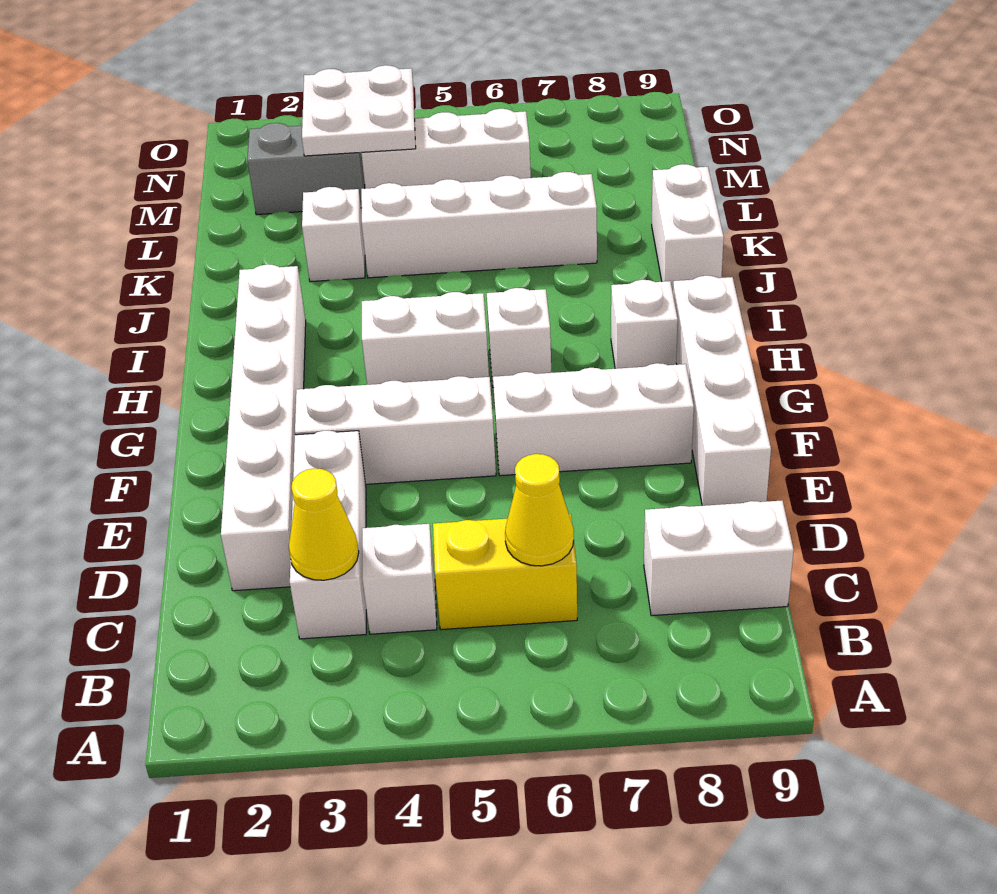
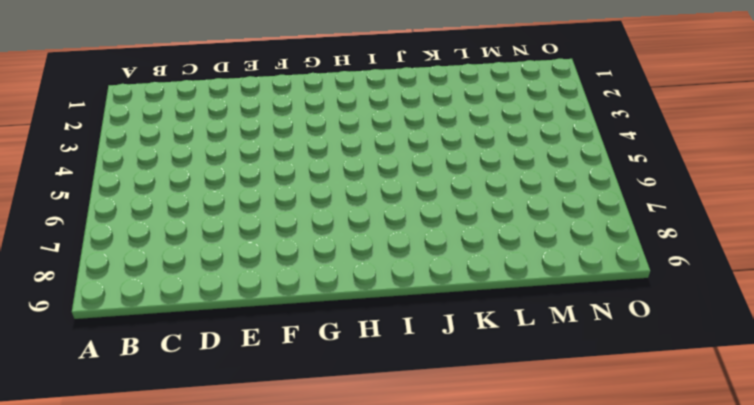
none -> white 1x3 brick [290,431,366,639]
none -> white 1x1 brick [362,524,437,634]
none -> yellow 1x2 brick [433,514,577,630]

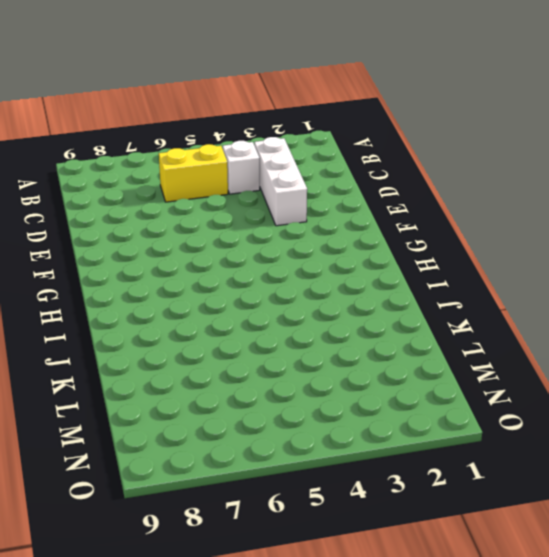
none -> white 1x2 brick [644,501,794,616]
none -> white 1x6 brick [221,264,306,591]
none -> white 1x4 brick [673,276,771,506]

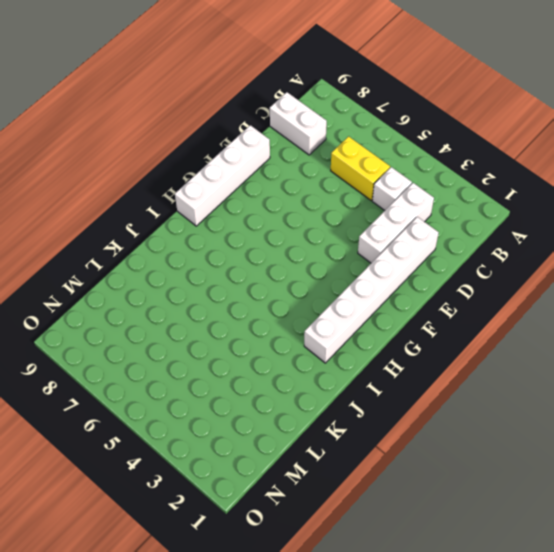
none -> white 1x3 brick [295,376,496,484]
none -> white 1x3 brick [493,363,694,476]
none -> white 1x2 brick [362,292,489,385]

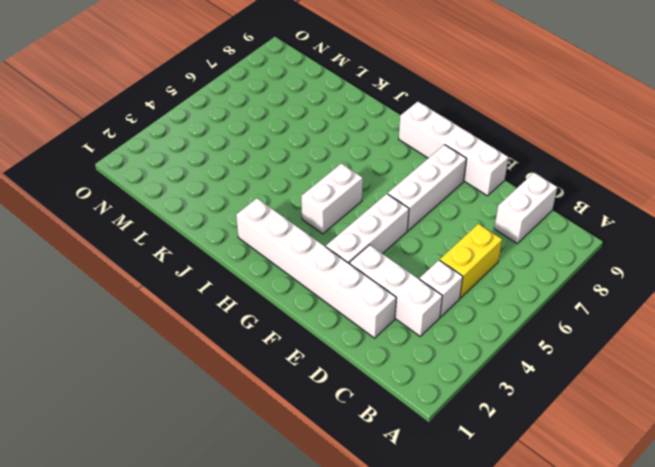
none -> white 1x1 brick [487,288,551,388]
none -> white 1x1 brick [611,280,678,369]
none -> white 1x2 brick [652,164,724,292]

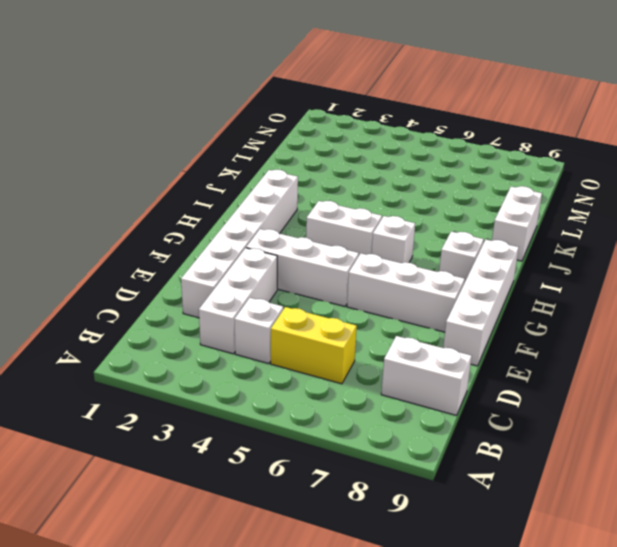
none -> white 1x1 brick [302,187,365,282]
none -> white 1x4 brick [361,172,597,278]
none -> grey 1x2 brick [247,123,365,215]

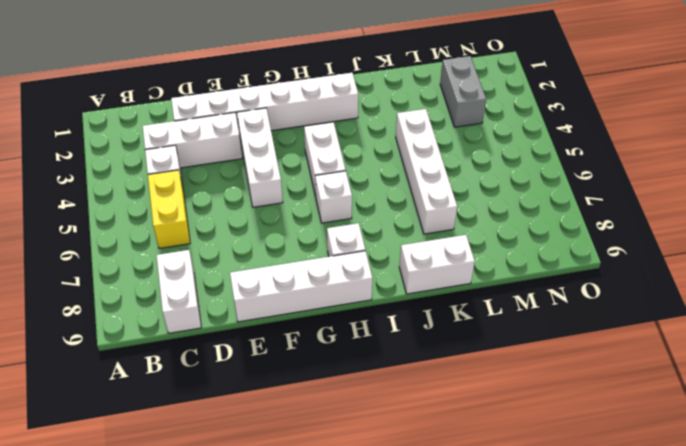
none -> white 1x3 brick [493,363,694,476]
none -> white 1x1 brick [302,187,365,282]
none -> white 1x3 brick [361,109,531,188]

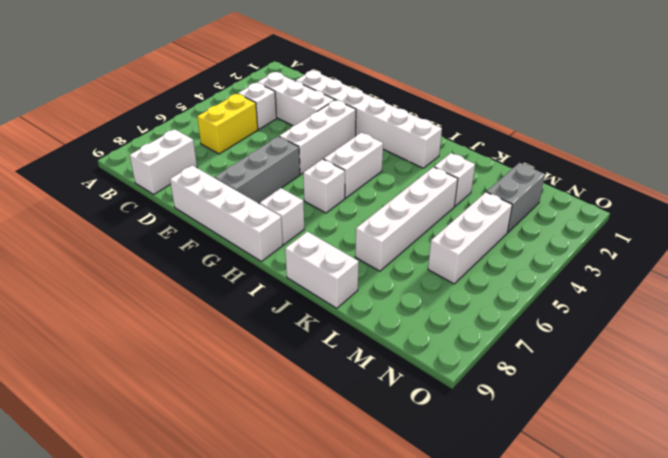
grey 1x3 brick [215,136,300,203] -> white 1x3 brick [493,363,694,476]
none -> yellow 1x1 cone [289,468,359,580]
none -> yellow 1x1 cone [505,454,574,566]
none -> white 2x2 plate [302,65,416,156]

